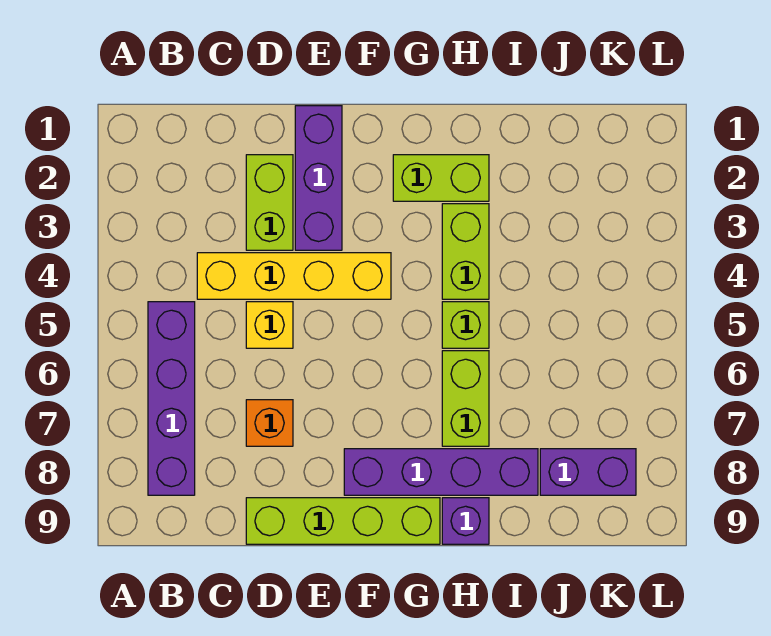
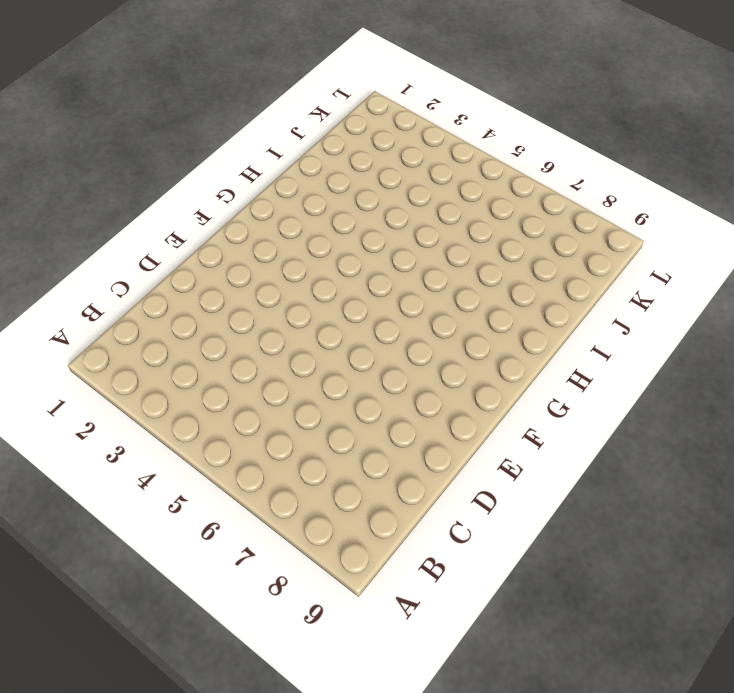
none -> purple 1x4 brick [148,302,195,495]
none -> yellow 1x4 brick [197,253,391,299]
none -> lime 1x2 brick [246,155,293,250]

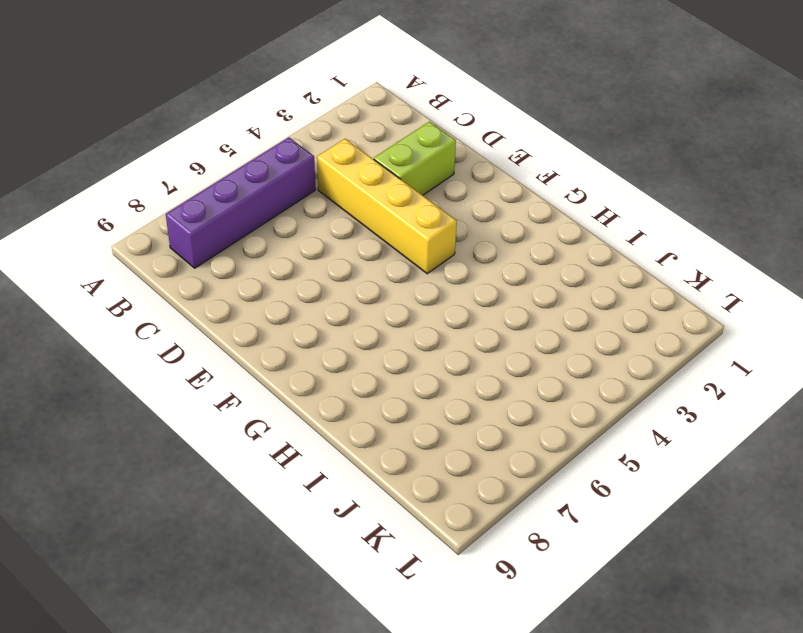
none -> yellow 1x1 brick [246,302,293,348]
none -> orange 1x1 brick [246,400,293,446]
none -> lime 1x4 brick [246,498,440,544]

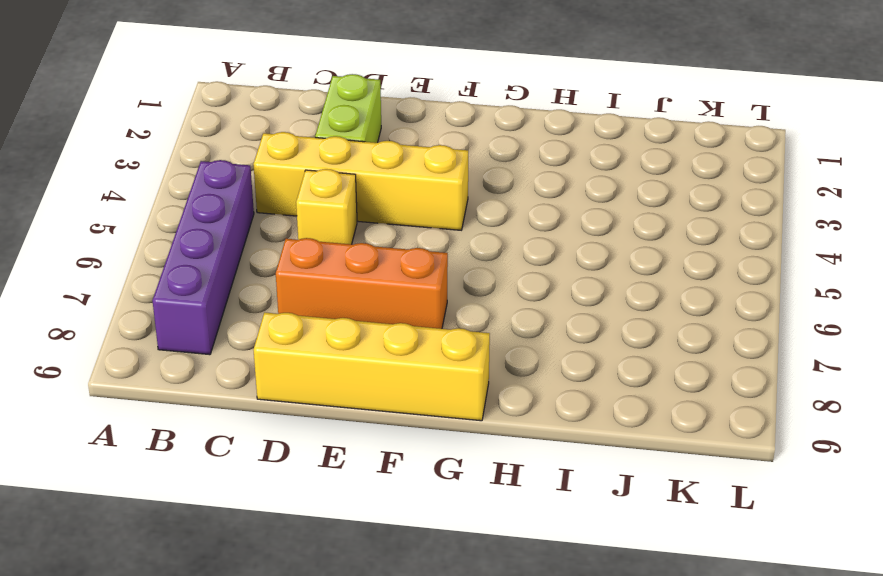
orange 1x3 brick [276,238,448,329] -> orange 1x1 brick [246,400,293,446]
yellow 1x4 brick [254,312,490,421] -> lime 1x4 brick [246,498,440,544]
none -> purple 1x3 brick [295,106,342,250]
none -> purple 1x4 brick [344,449,538,495]
none -> lime 1x2 brick [393,155,489,201]

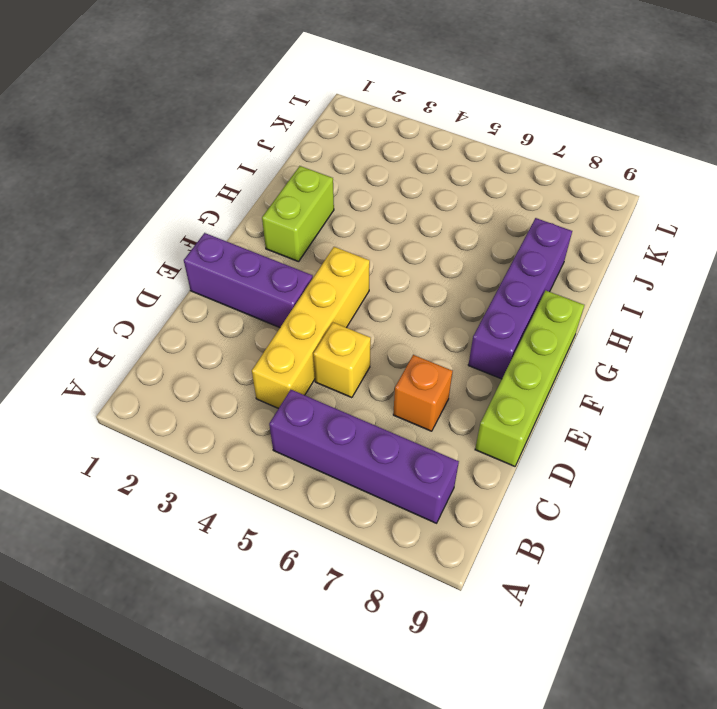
none -> lime 1x2 brick [246,155,293,250]
none -> lime 1x2 brick [442,204,489,299]
none -> lime 1x1 brick [442,302,489,348]

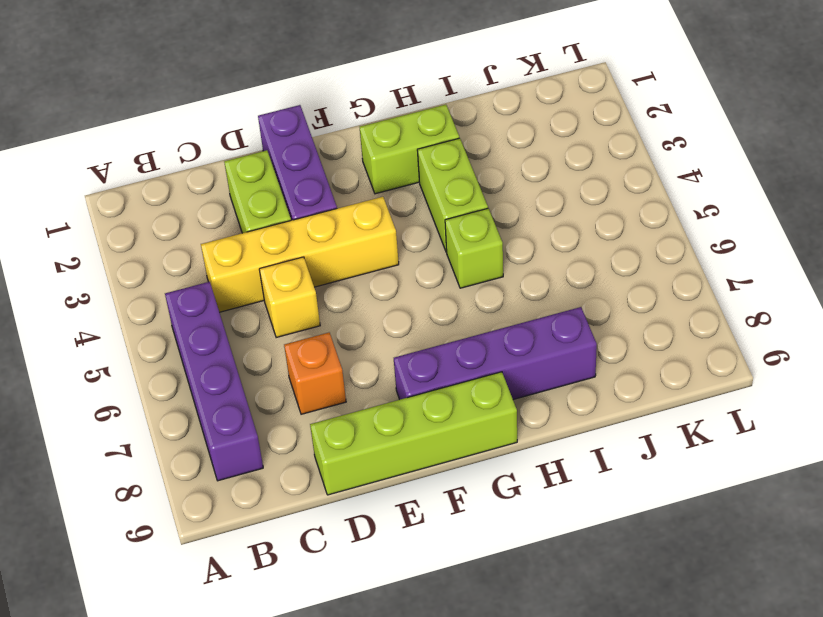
none -> lime 1x2 brick [442,351,489,446]
none -> purple 1x1 brick [442,498,489,544]
none -> purple 1x2 brick [540,449,636,495]

